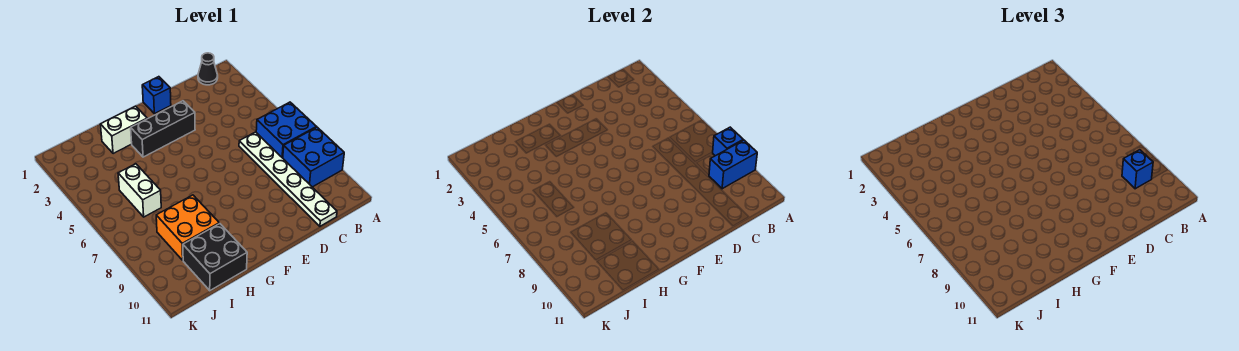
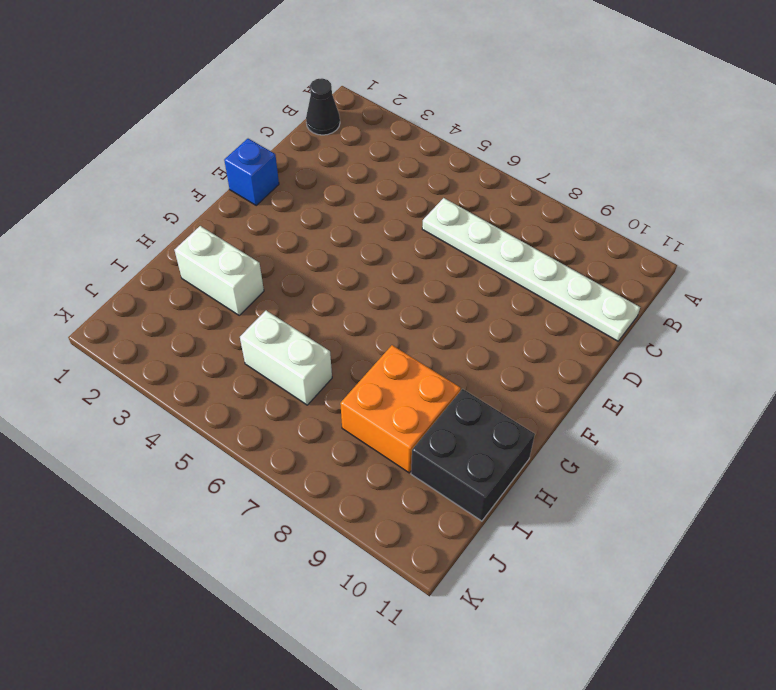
white 1x2 brick [174,226,264,315] -> white 1x2 brick turned to [100,106,147,154]
none -> blue 2x2 brick [256,102,316,158]
none -> blue 2x2 brick [283,127,344,187]
none -> black 1x3 brick [131,101,195,157]

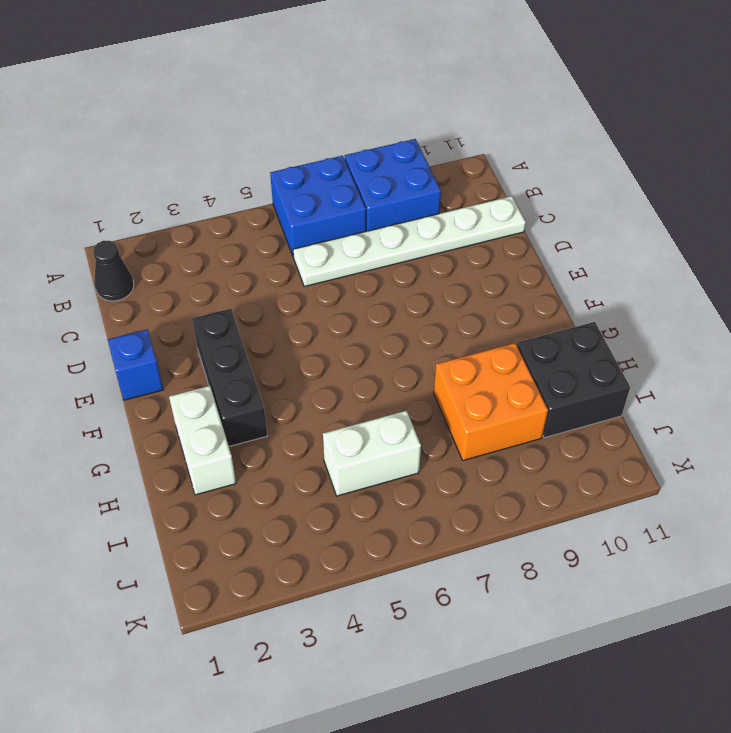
none -> blue 1x1 brick [713,127,743,156]
none -> blue 1x2 brick [709,140,757,189]
none -> blue 1x1 brick [1122,150,1153,189]

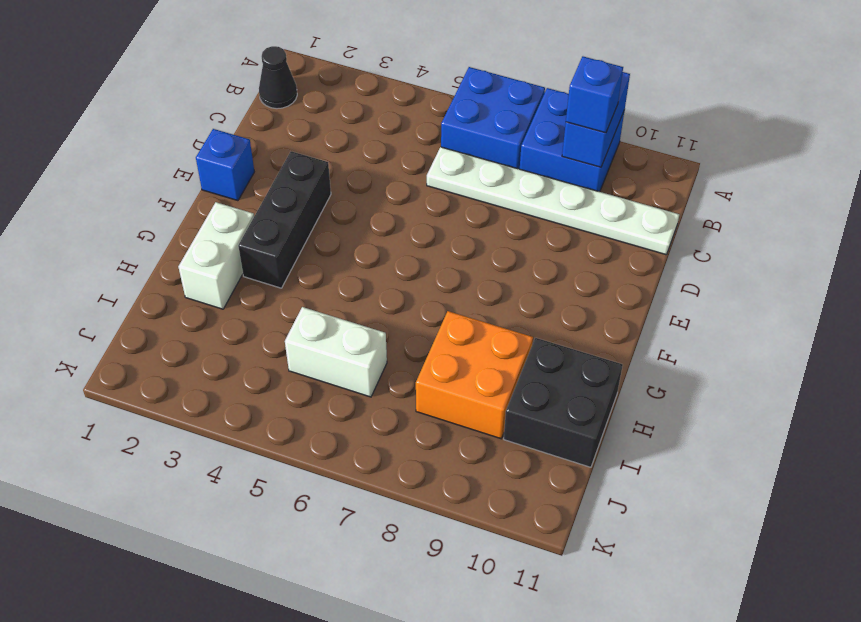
none -> blue 1x1 brick [713,127,743,156]

